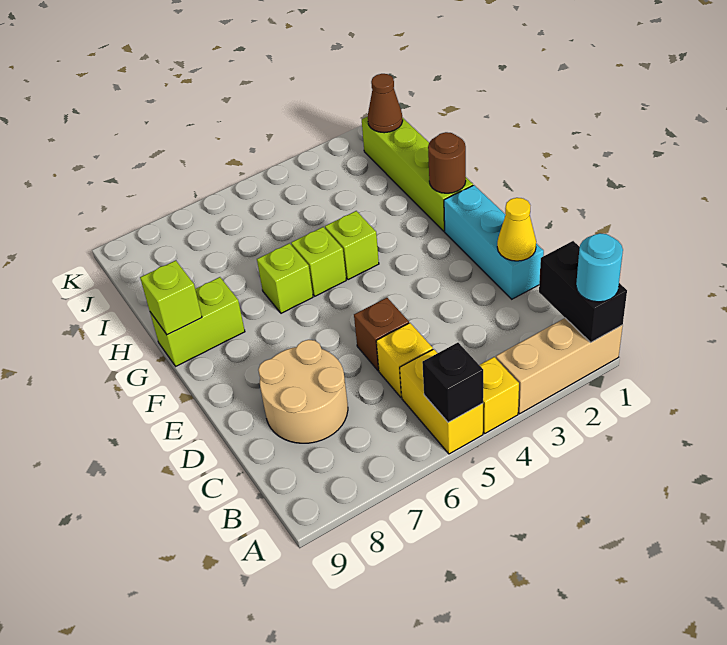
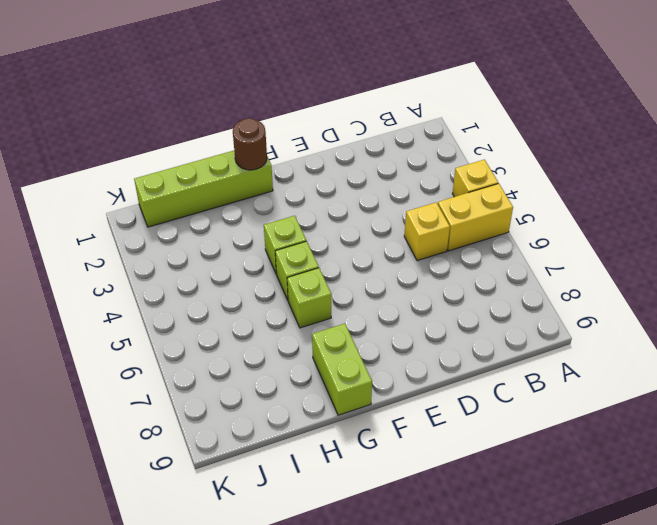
none -> tan 1x3 brick [496,318,623,414]
none -> tan 2x2 round brick [258,340,348,443]
none -> cyan 1x3 brick [444,185,544,299]

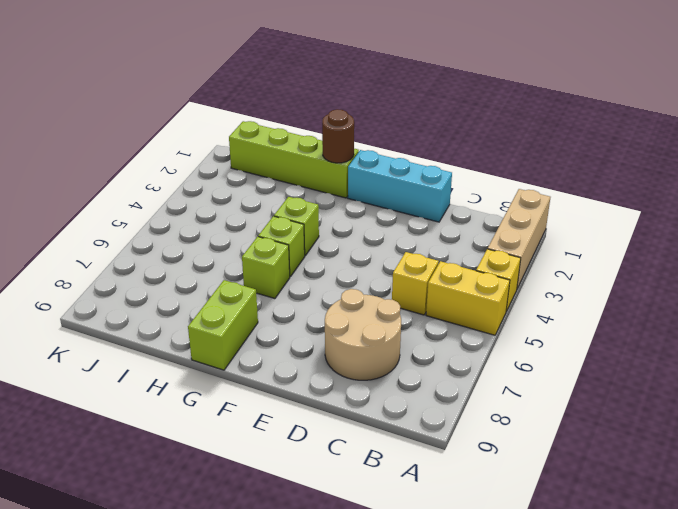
none -> brown 1x1 brick [354,298,409,371]
none -> black 1x2 brick [539,241,627,342]
none -> black 1x1 brick [422,343,483,423]

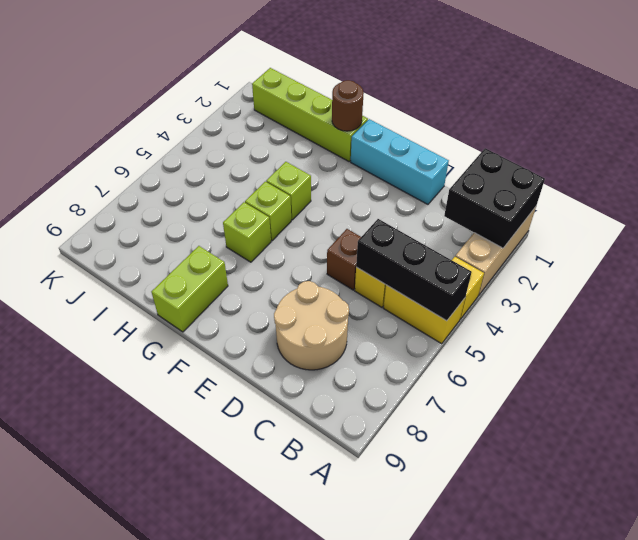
black 2x2 brick [444,148,545,248] -> black 1x2 brick [539,241,627,342]
black 1x3 brick [356,219,472,321] -> black 1x1 brick [422,343,483,423]
none -> yellow 1x1 cone [497,198,536,261]
none -> lime 1x1 brick [140,260,202,335]
none -> brown 1x1 cone [368,74,403,133]

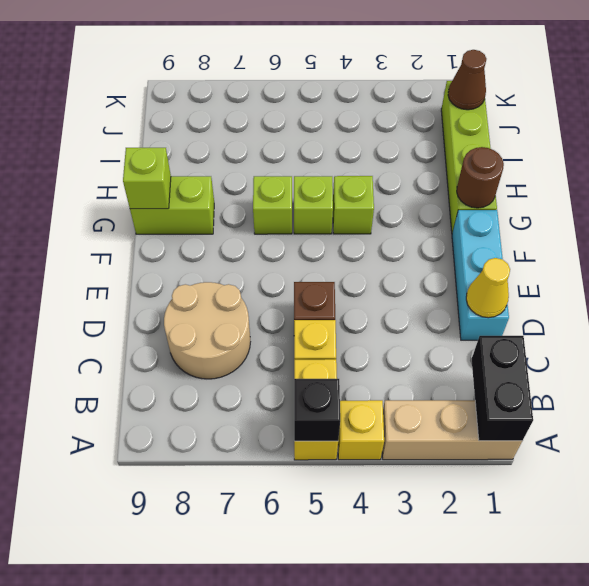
none -> cyan 1x1 round brick [576,233,623,302]

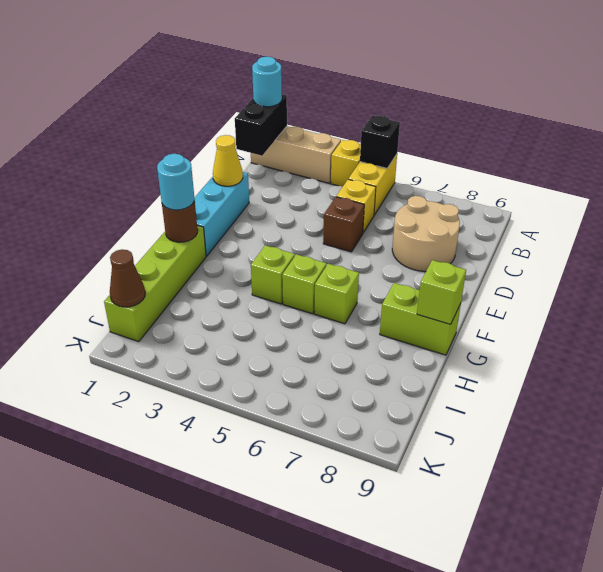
cyan 1x1 round brick [157,154,194,210] -> none

